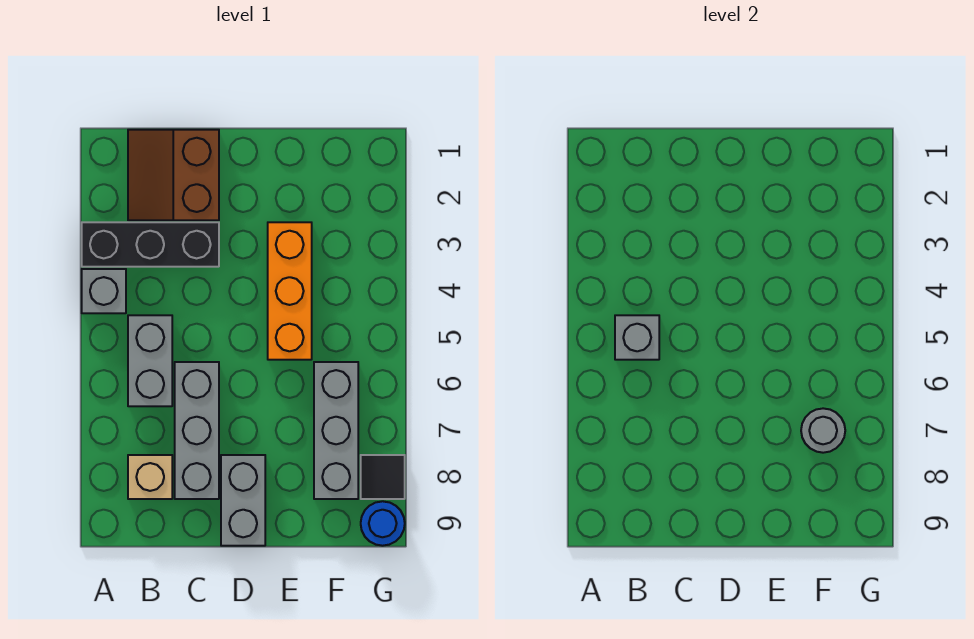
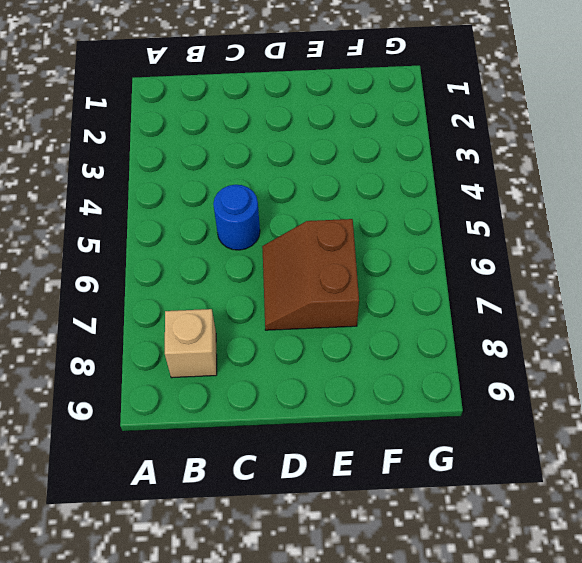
blue 1x1 round brick [213,185,260,250] -> blue 1x1 round brick moved to [361,501,405,546]
brown 2x2 slope [262,219,359,330] -> brown 2x2 slope moved to [128,130,219,220]
none -> black 1x3 brick [82,222,219,267]
none -> grey 1x1 brick [82,269,126,313]
none -> grey 1x2 brick [128,315,172,406]

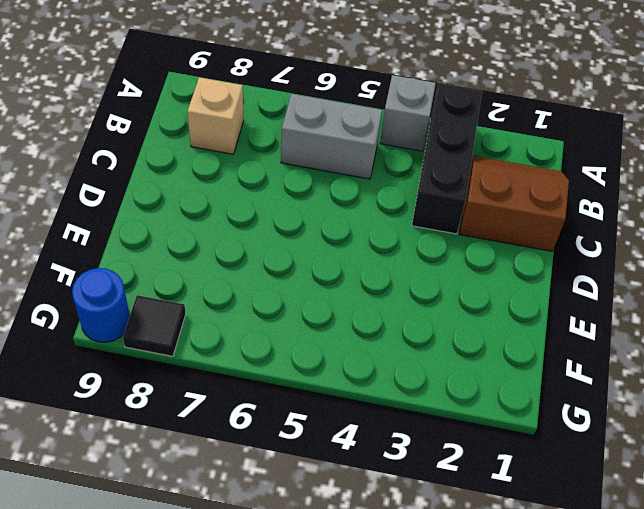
none -> grey 1x3 brick [175,362,219,499]
none -> grey 1x2 brick [221,455,265,546]
none -> orange 1x3 brick [268,222,312,360]

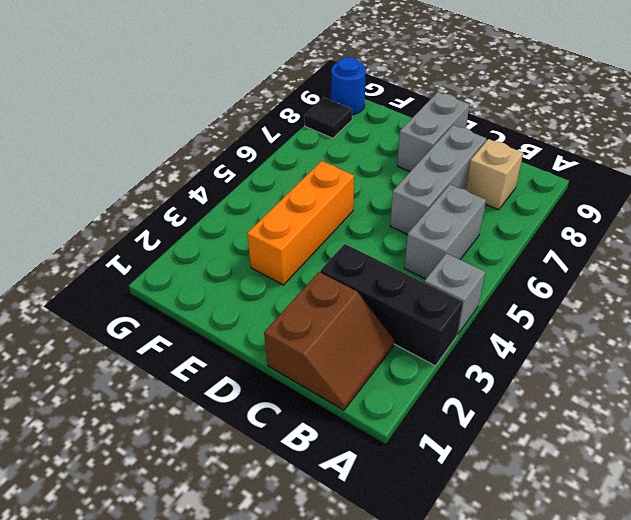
none -> grey 1x3 brick [314,362,358,499]
none -> grey 1x1 brick [615,315,659,360]
none -> grey 1x1 round brick [801,408,845,453]

